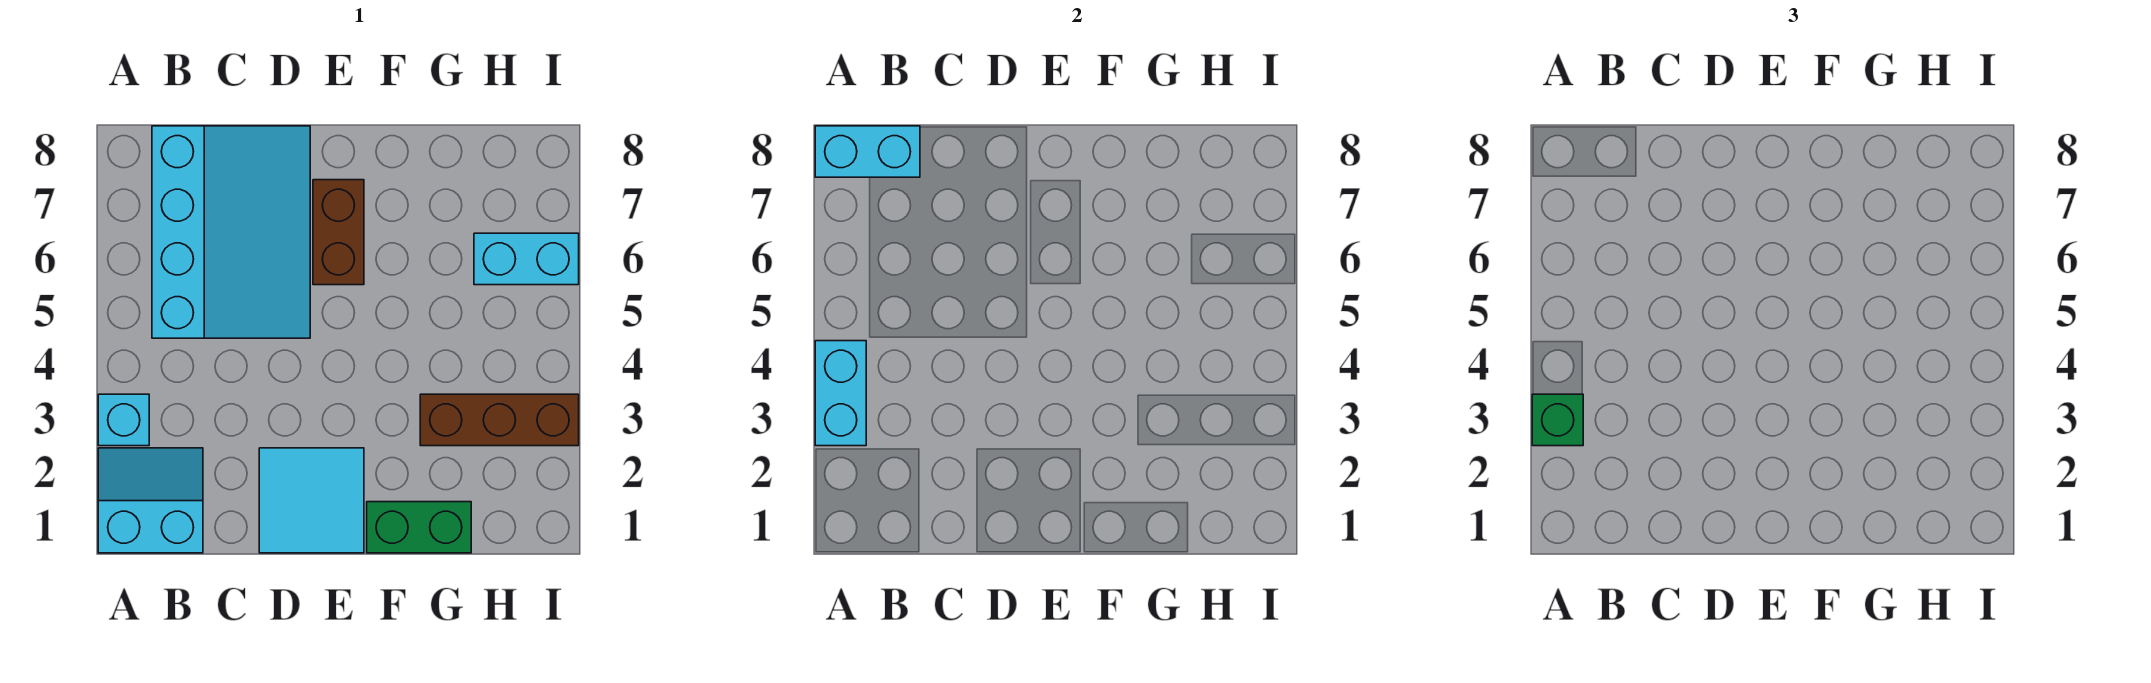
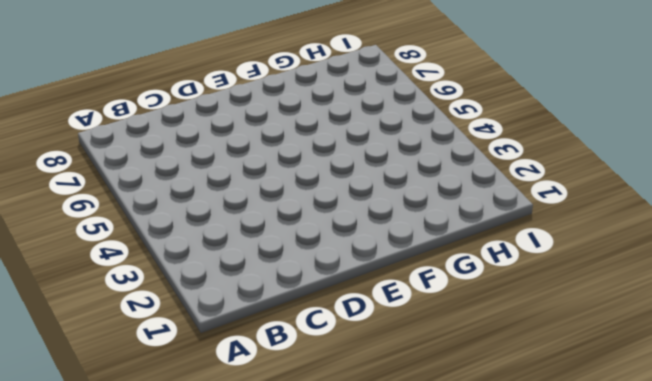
none -> cyan 2x2 slope [98,448,203,553]
none -> cyan 1x1 brick [98,394,149,446]

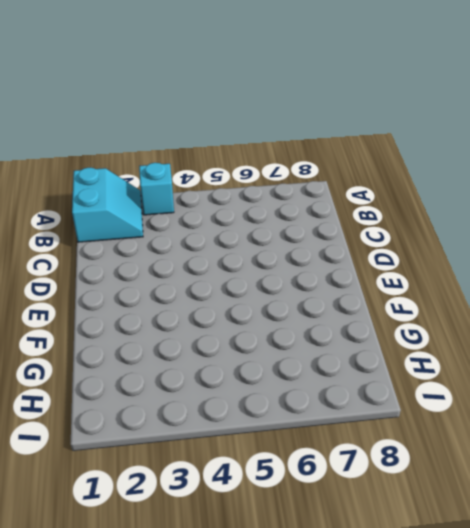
none -> cyan 3x4 slope [152,126,310,338]
none -> cyan 2x2 tile [259,448,364,553]

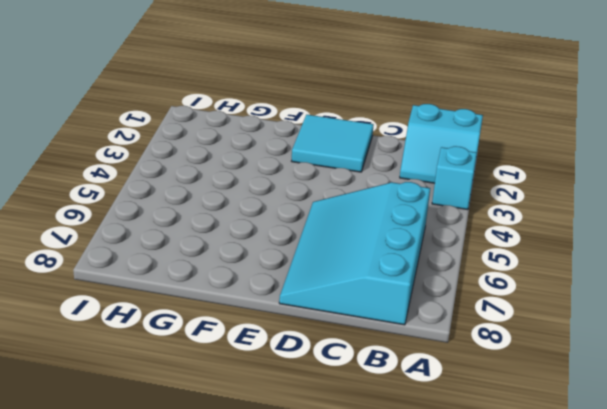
none -> brown 1x2 brick [313,180,364,285]
none -> green 1x2 brick [367,502,471,553]

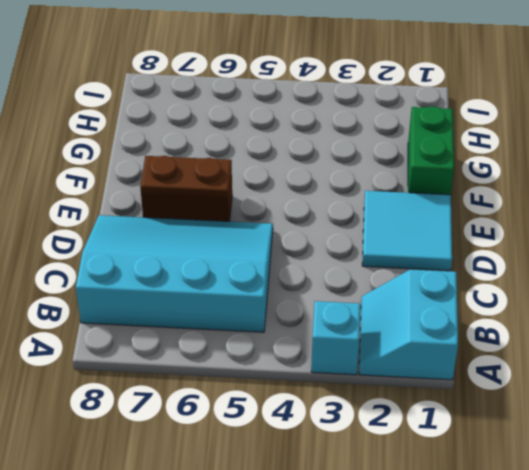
none -> brown 1x3 brick [420,394,579,446]
none -> cyan 1x2 brick [474,233,579,285]

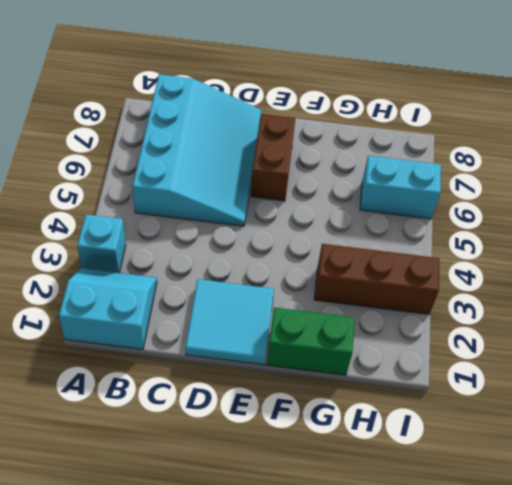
none -> cyan 1x2 brick [815,341,866,446]
none -> cyan 1x2 brick [815,126,920,177]

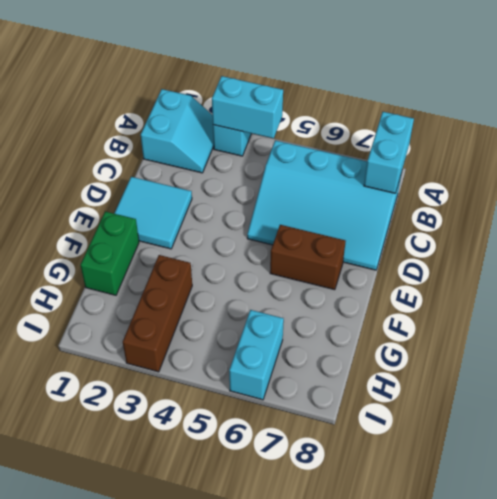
none -> green 1x1 brick [1532,394,1583,446]

